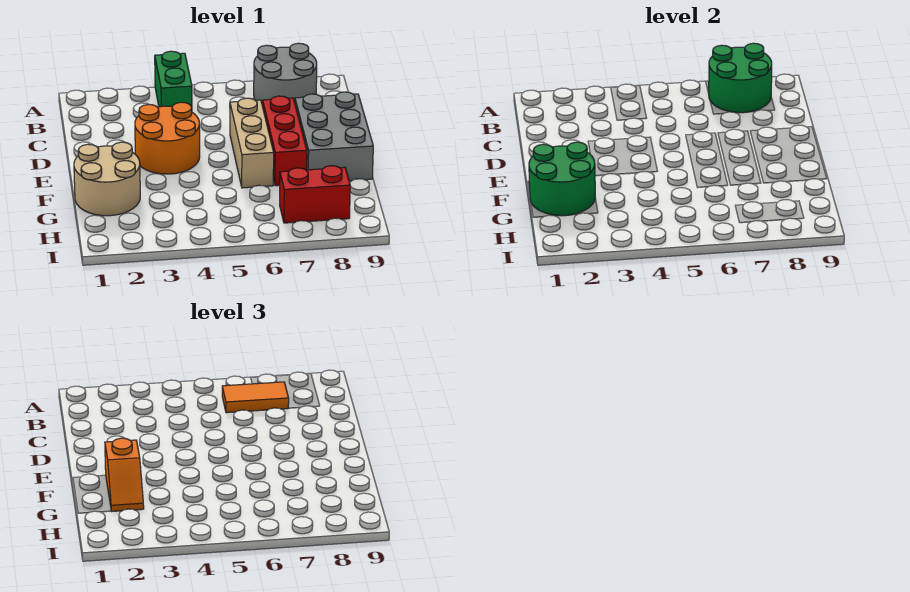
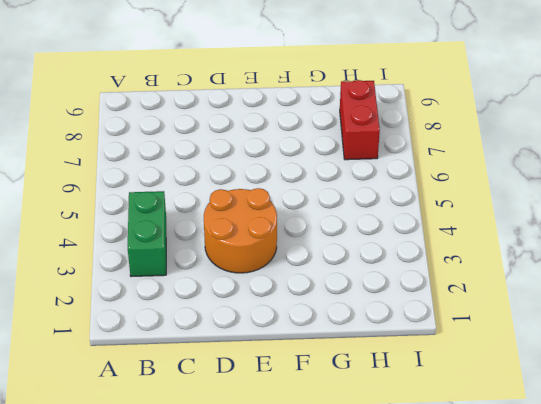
green 1x2 brick [128,191,166,277] -> green 1x2 brick turned to [155,51,192,107]
none -> grey 2x2 round brick [254,43,317,105]
none -> tan 1x3 brick [230,98,274,188]
none -> red 1x3 brick [262,96,307,186]

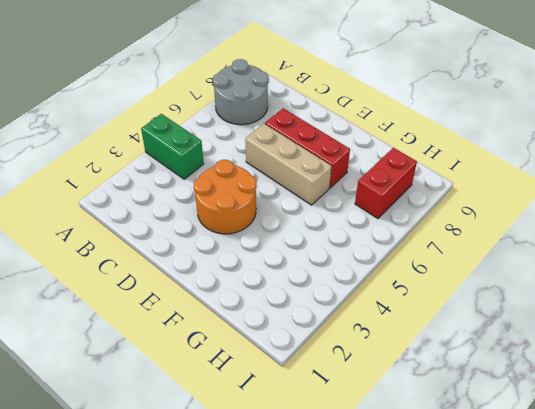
none -> grey 2x3 brick [295,92,373,181]
none -> tan 2x2 round brick [74,142,140,216]
none -> green 2x2 round brick [709,43,772,113]

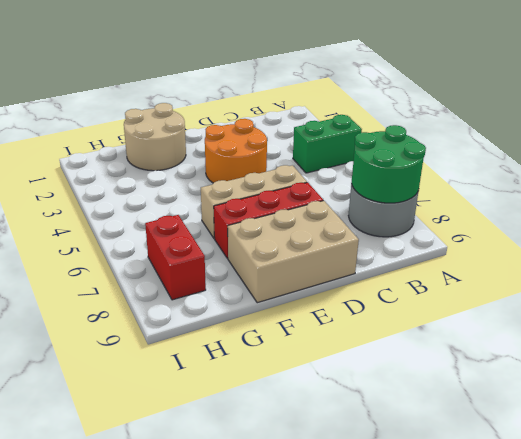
tan 2x3 brick [228,201,359,303] -> grey 2x3 brick [295,92,373,181]
none -> green 2x2 round brick [529,142,595,216]
none -> orange 1x2 tile [222,382,289,413]
none -> orange 1x2 slope [105,438,144,512]

